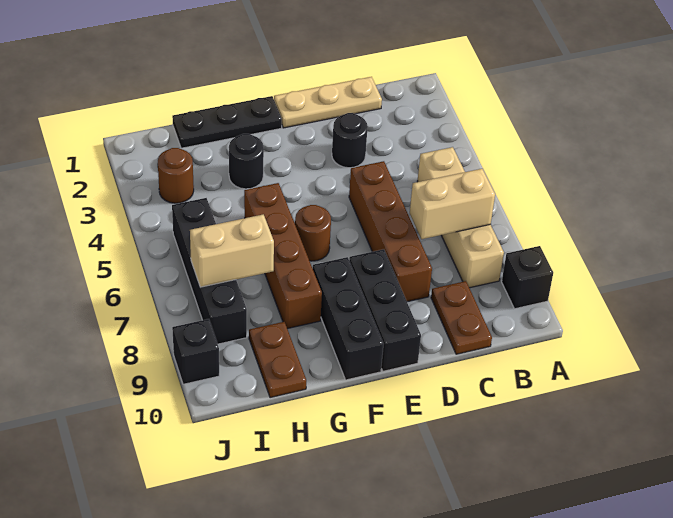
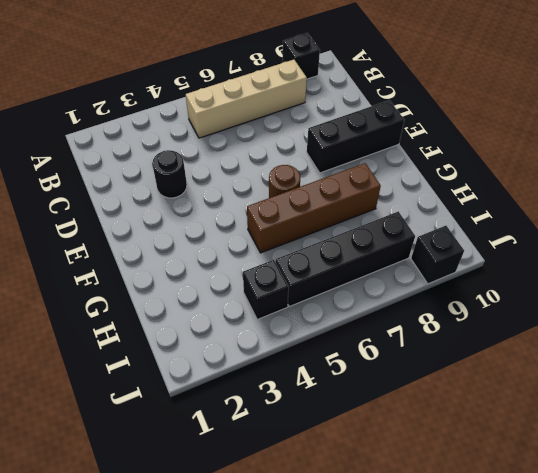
black 1x1 brick [243,260,289,319] -> none
none -> tan 1x3 plate [274,77,382,128]
none -> brown 1x2 plate [431,281,492,354]
none -> brown 1x4 brick [349,161,432,302]

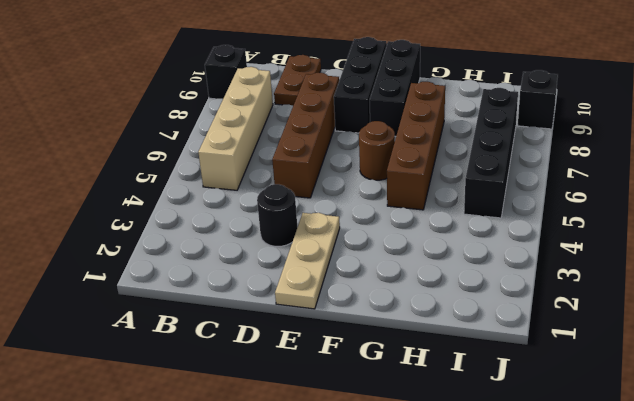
tan 1x3 plate [275,213,340,309] -> tan 1x3 plate turned to [274,77,382,128]
none -> black 1x3 plate [172,96,282,148]
none -> black 1x1 round brick [229,134,264,189]
none -> brown 1x2 plate [249,322,306,398]

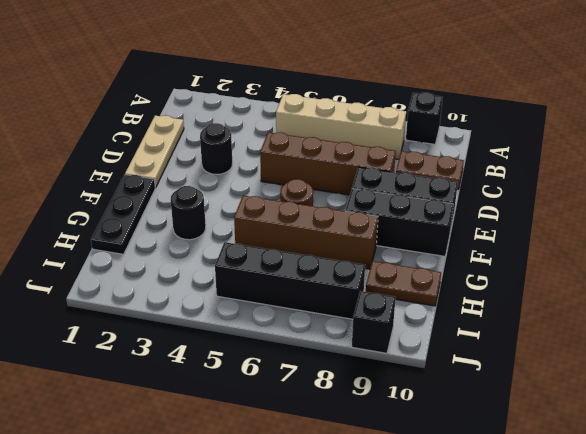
none -> brown 1x1 round brick [158,148,194,203]
none -> tan 1x2 brick [410,169,495,239]
none -> tan 1x2 brick [190,214,274,287]

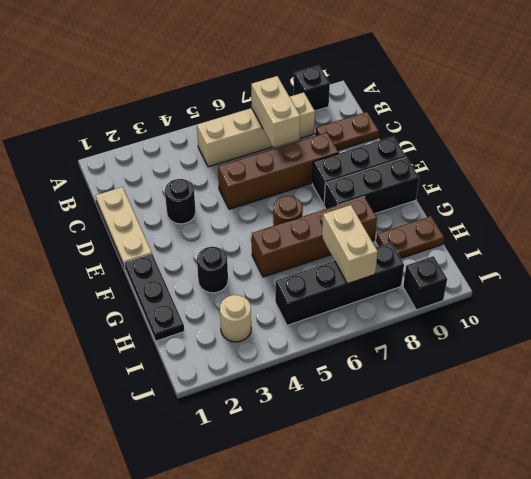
tan 1x1 round brick [220,295,251,342] -> brown 1x1 round brick [158,148,194,203]

